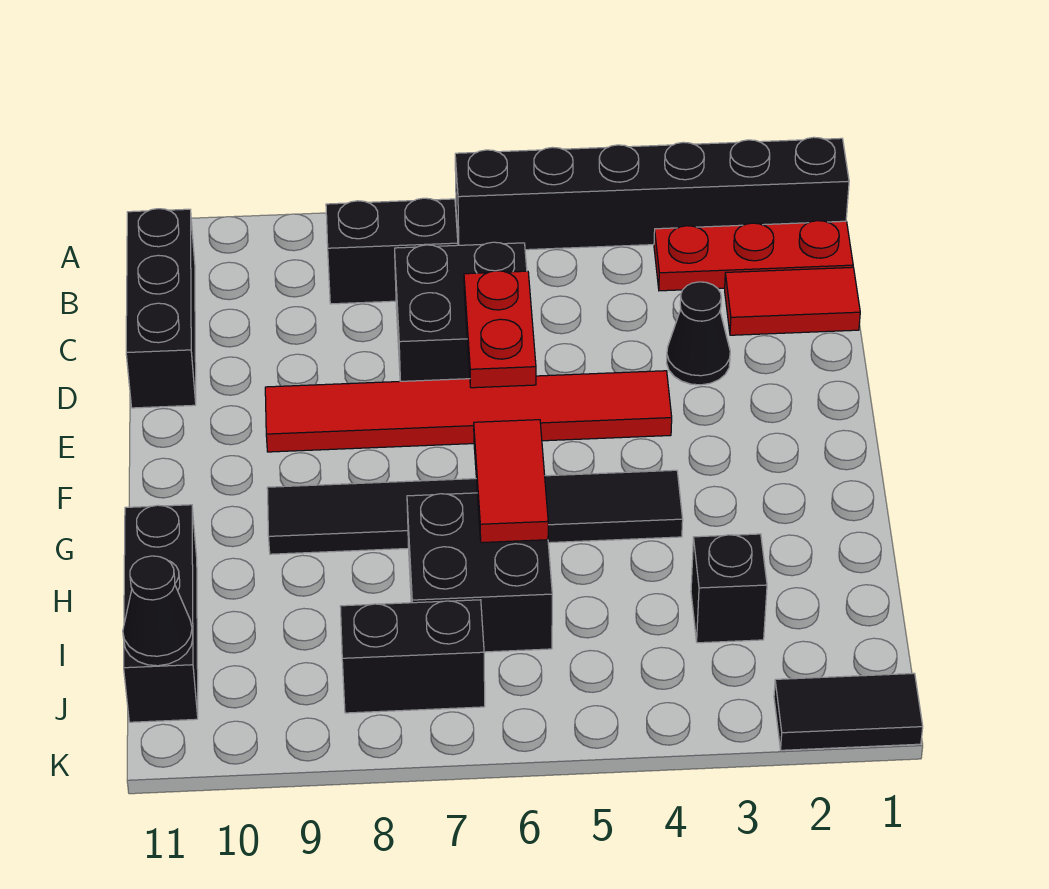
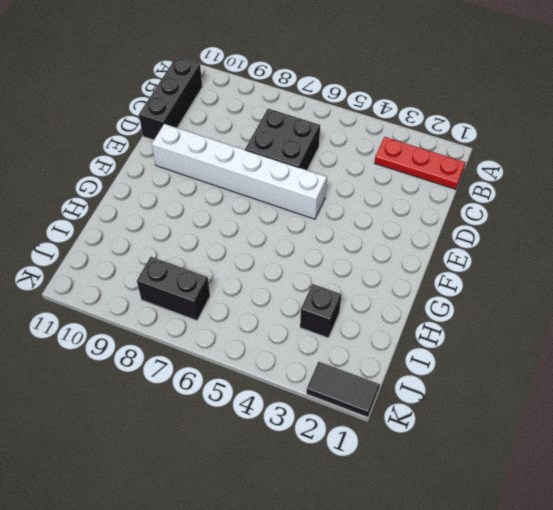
white 1x6 brick [152,124,327,219] -> red 1x6 tile [265,371,672,452]
none -> black 1x6 brick [455,137,849,250]
none -> black 1x2 brick [326,198,458,304]
none -> red 1x2 tile [725,267,860,335]

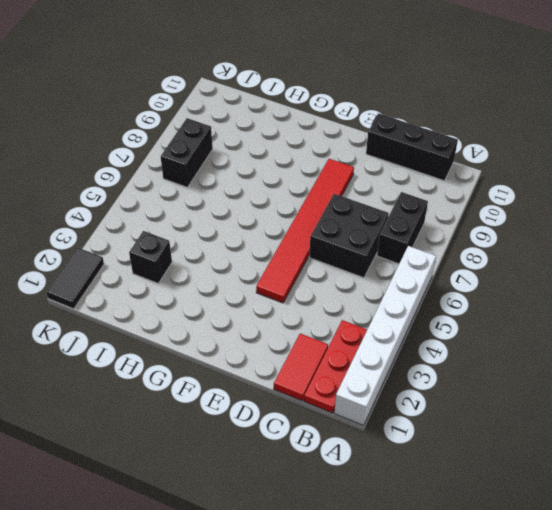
white 1x6 brick [334,246,436,425] -> black 1x6 brick [455,137,849,250]
none -> black 1x1 cone [667,282,730,385]
none -> black 1x6 tile [267,470,683,554]
none -> black 2x2 brick [407,493,552,652]

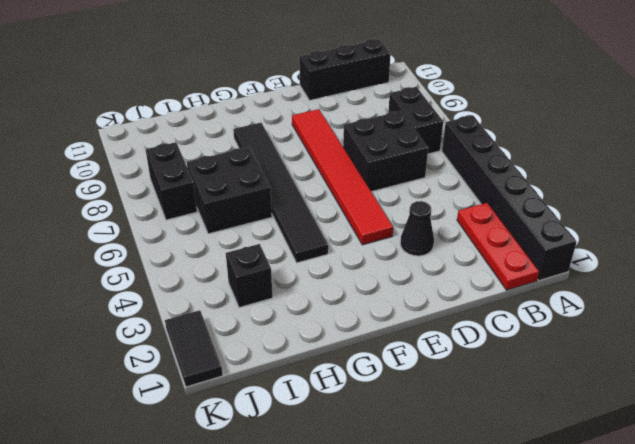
none -> red 1x2 tile [725,267,860,335]
none -> black 1x3 brick [124,505,198,722]
none -> red 1x2 plate [464,271,536,388]

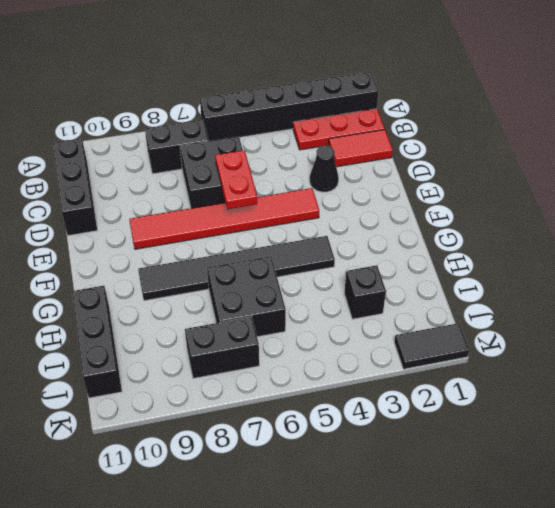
none -> red 1x2 tile [474,420,548,543]
none -> black 1x1 cone [123,556,193,666]

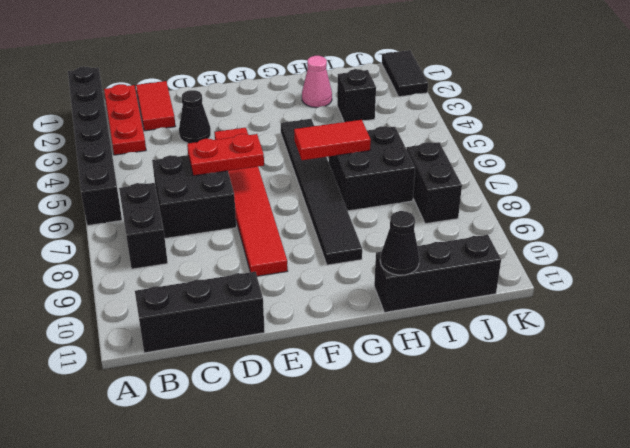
pink 1x1 cone [302,56,332,107] -> none
black 1x1 cone [380,211,419,275] -> black 1x1 cone moved to [123,556,193,666]

